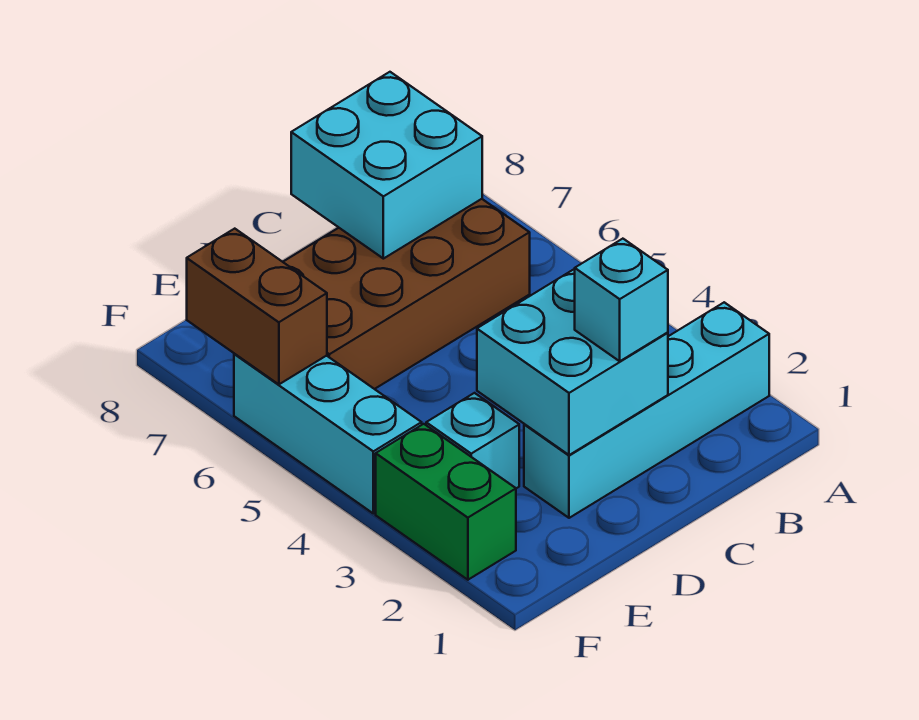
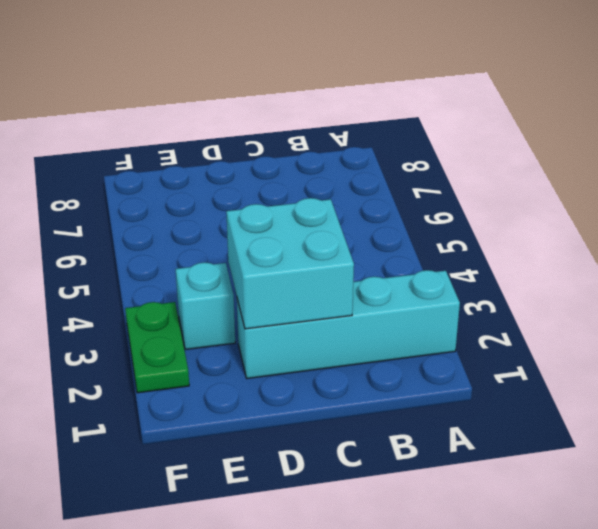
green 1x2 plate [125,302,189,393] -> green 1x2 brick [376,424,516,580]
none -> brown 2x4 brick [283,199,530,389]
none -> cyan 1x3 brick [234,354,422,513]

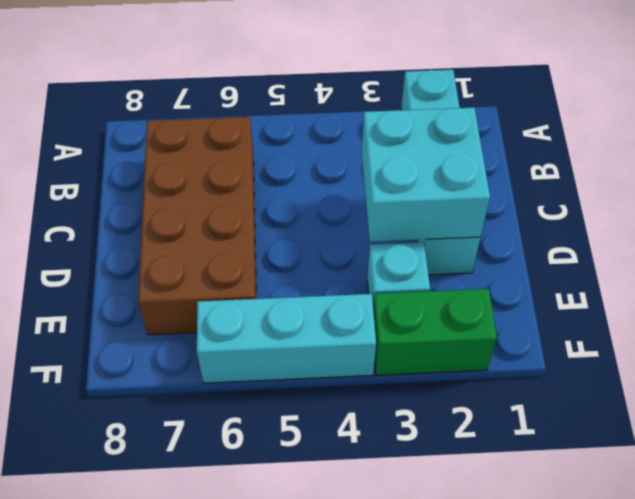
none -> cyan 2x2 brick [291,72,482,259]
none -> brown 1x2 brick [187,229,327,384]

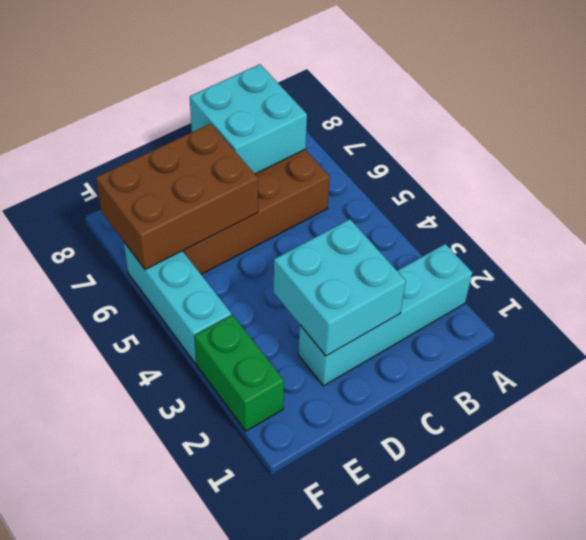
brown 2x3 brick [96,124,258,270] -> brown 1x2 brick [187,229,327,384]
none -> cyan 1x1 brick [426,393,519,488]
none -> cyan 1x1 brick [575,239,668,361]

